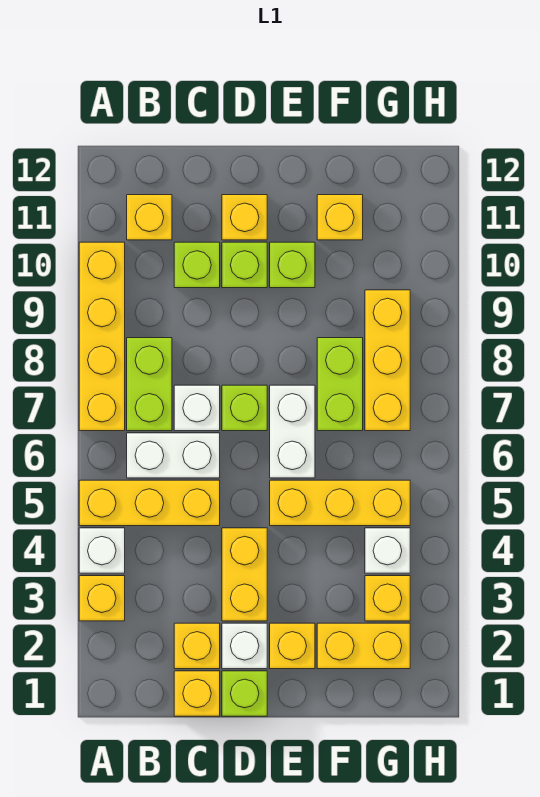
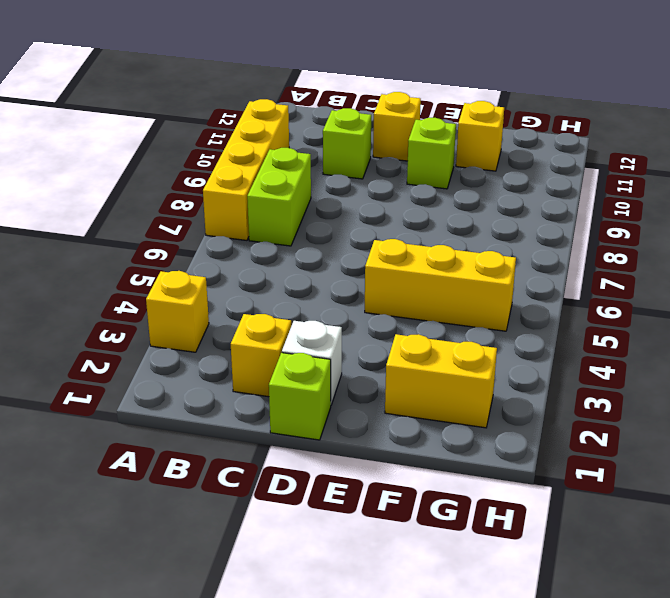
none -> white 1x1 brick [79,528,125,573]
none -> yellow 1x3 brick [79,480,220,526]
none -> white 1x2 brick [127,433,220,478]

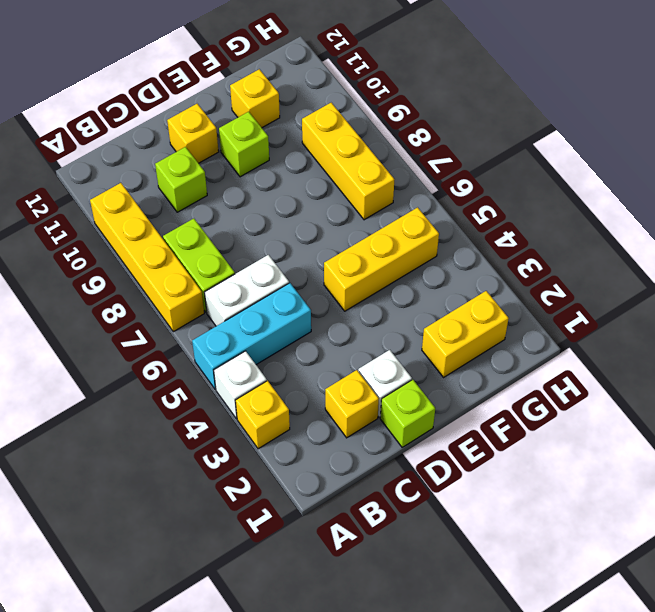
cyan 1x3 brick [192,283,311,389] -> yellow 1x3 brick [79,480,220,526]
none -> yellow 1x1 brick [127,195,172,240]
none -> yellow 1x1 brick [174,671,220,716]
none -> white 1x1 brick [174,385,220,431]

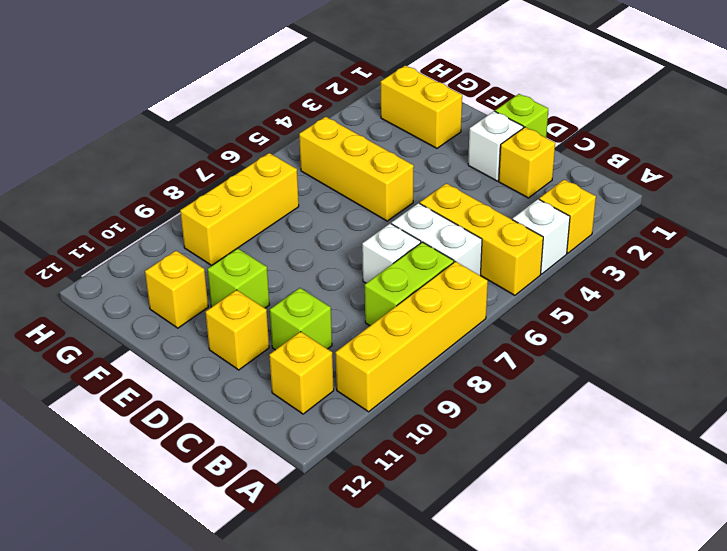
none -> yellow 1x1 brick [174,671,220,716]
none -> yellow 1x2 brick [222,528,267,621]
none -> lime 1x1 brick [222,385,267,431]

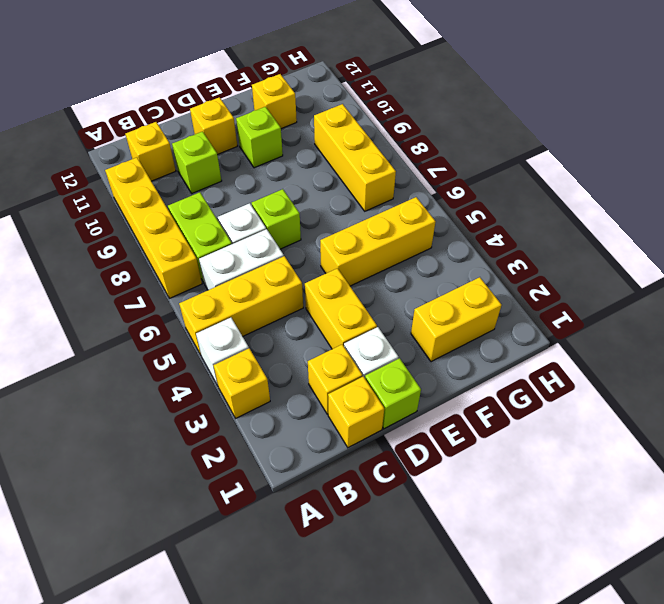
none -> lime 1x1 brick [222,242,267,288]
none -> yellow 1x1 brick [270,623,315,669]
none -> white 1x2 brick [270,385,315,478]

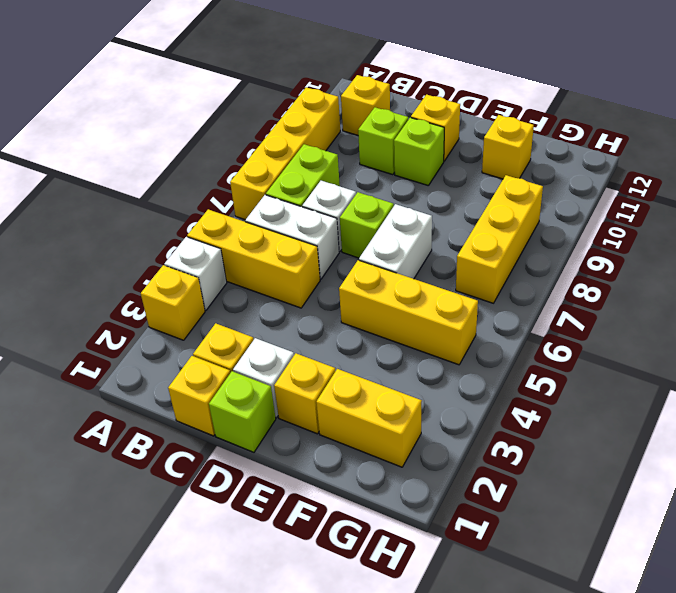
none -> yellow 1x2 brick [222,528,267,621]
none -> lime 1x1 brick [270,242,315,288]
none -> lime 1x2 brick [317,338,363,431]

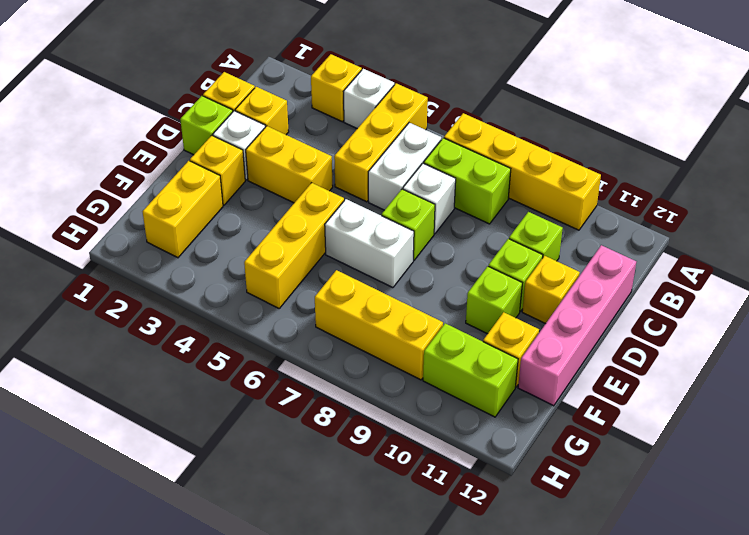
pink 1x4 brick [518,245,636,406] -> none
lime 1x2 brick [423,323,518,417] -> lime 1x2 brick moved to [317,338,363,431]
none -> yellow 1x1 brick [127,195,172,240]
none -> yellow 1x1 brick [365,576,410,621]
none -> white 1x1 brick [365,528,410,573]

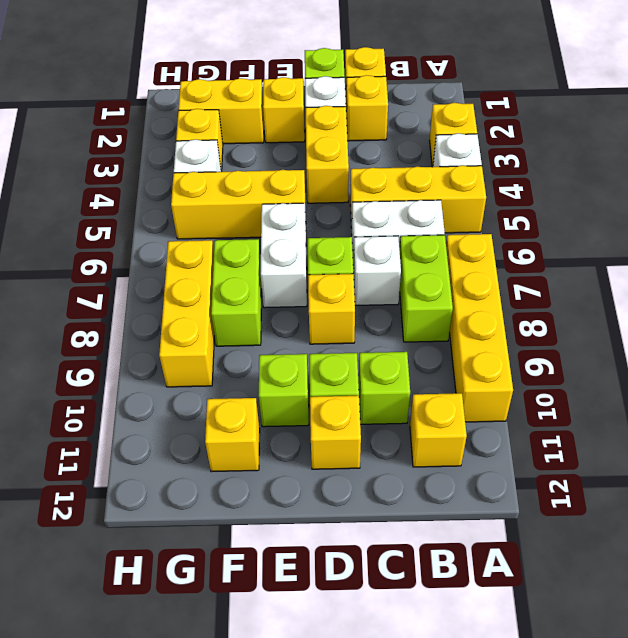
yellow 1x1 brick [308,274,355,344] -> none

